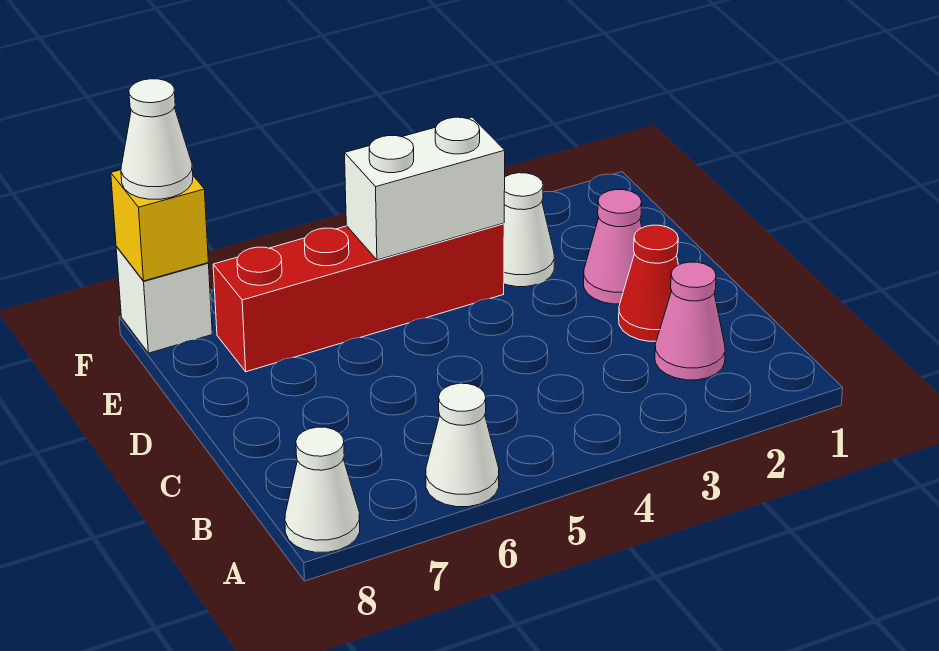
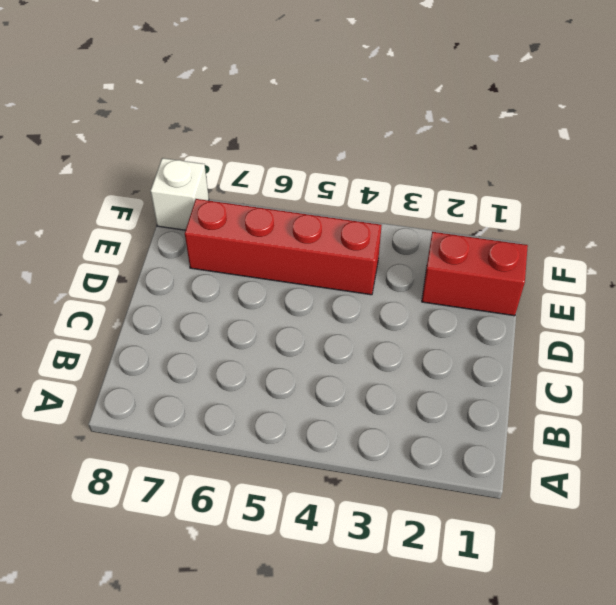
red 1x2 brick [422,232,528,316] -> none
none -> white 1x1 cone [426,383,499,507]
none -> white 1x1 cone [285,427,360,552]

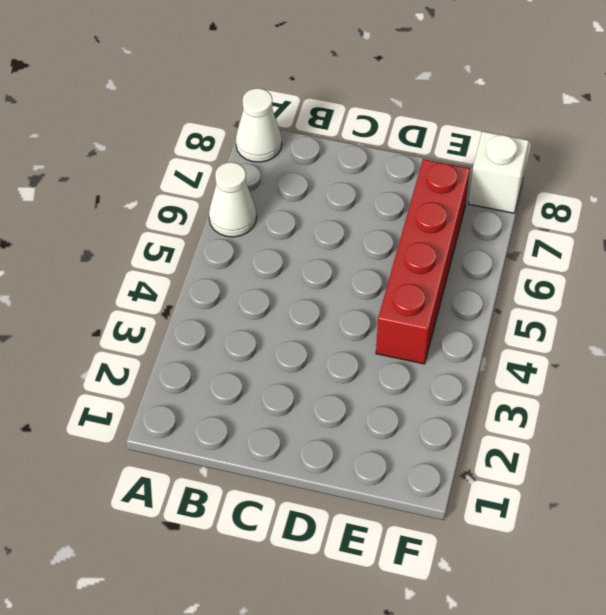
none -> pink 1x1 cone [655,262,725,380]
none -> red 1x1 cone [619,225,678,341]

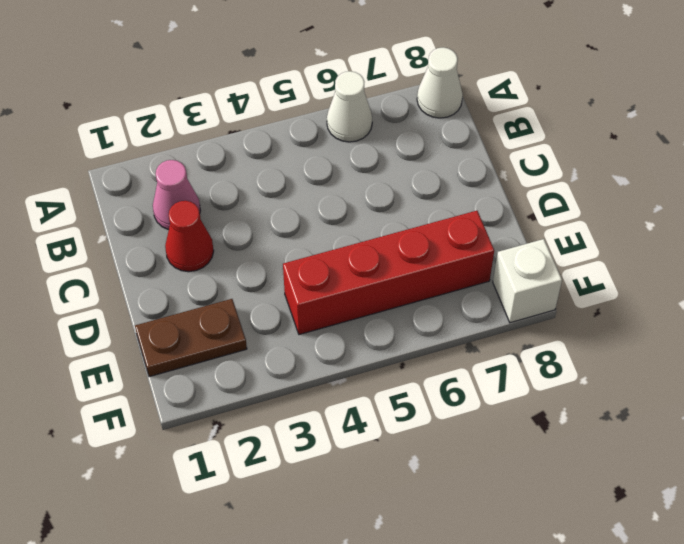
brown 1x2 plate [135,299,247,377] -> none
none -> pink 1x1 cone [584,190,642,304]
none -> white 1x1 cone [504,173,554,287]

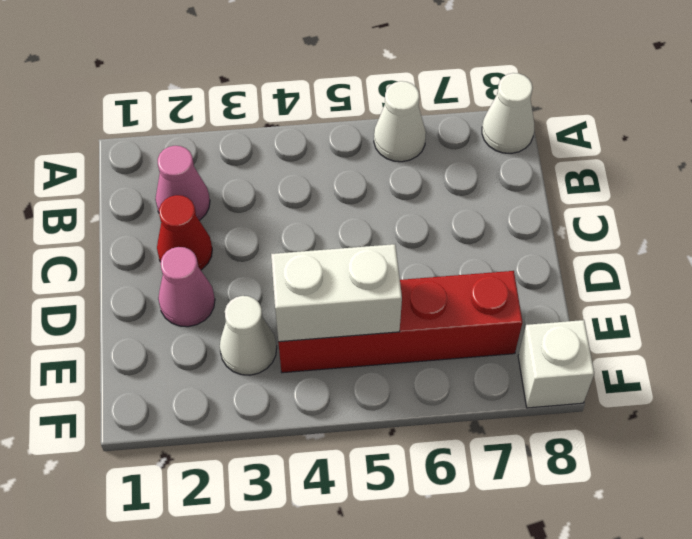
none -> yellow 1x1 brick [111,170,208,281]
none -> white 1x1 cone [121,79,193,199]

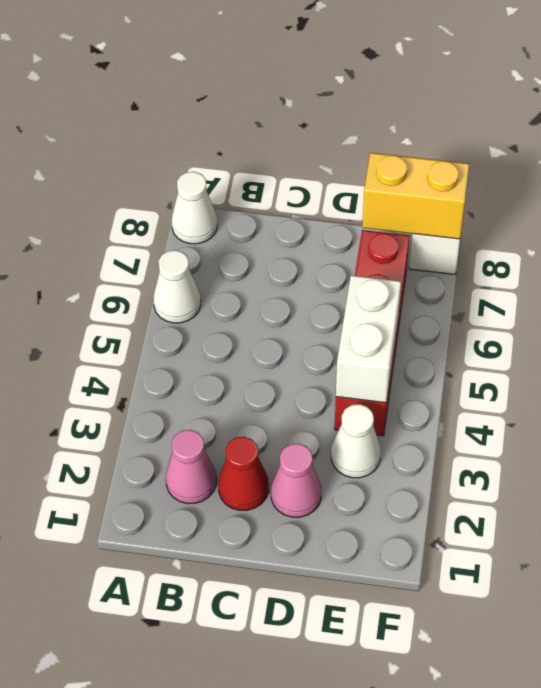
yellow 1x2 brick [362,153,469,239] -> yellow 1x1 brick [111,170,208,281]
none -> white 1x1 cone [121,79,193,199]

